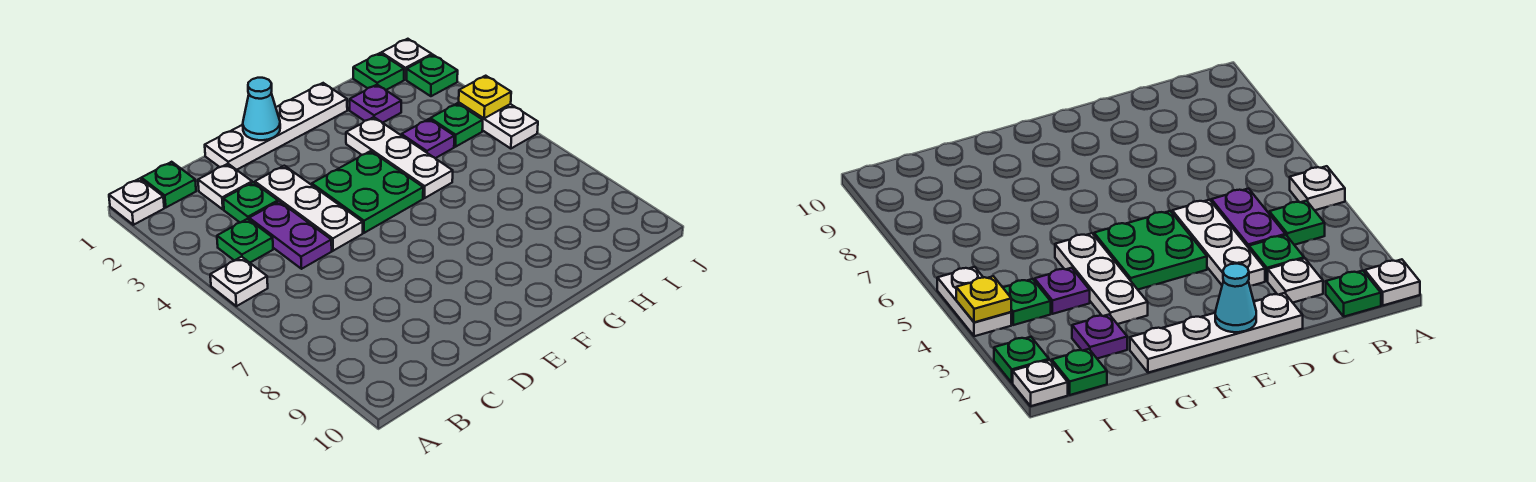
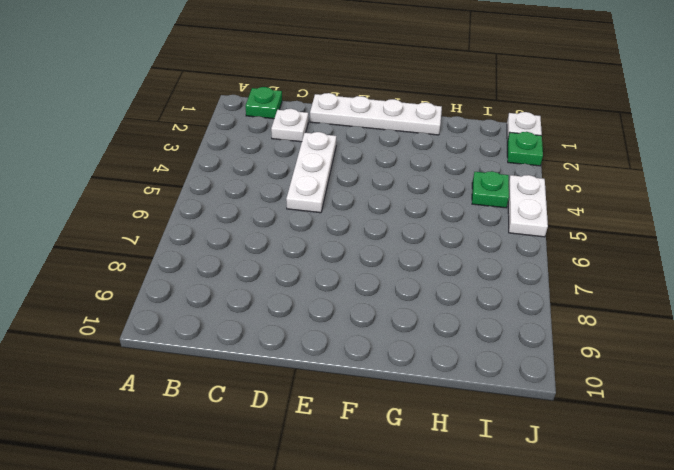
none -> white 1x1 plate [109,179,164,225]
none -> white 1x1 plate [210,257,268,306]
none -> green 1x1 plate [217,219,273,263]

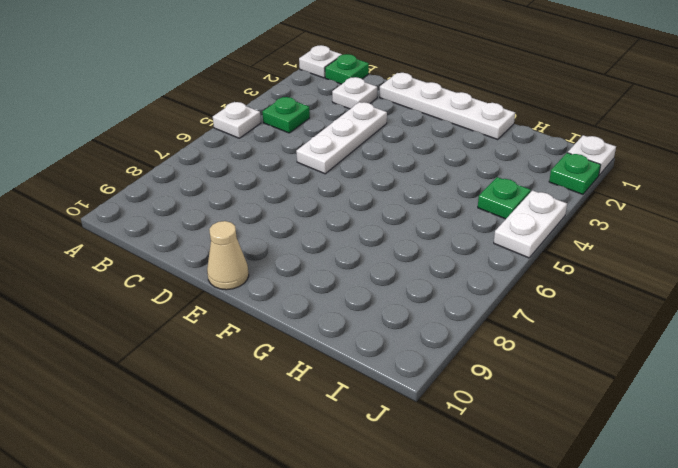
tan 1x1 cone [207,221,249,290] -> none
none -> green 1x1 plate [223,182,278,223]
none -> purple 1x2 plate [249,201,332,269]
none -> green 2x2 plate [312,151,423,233]

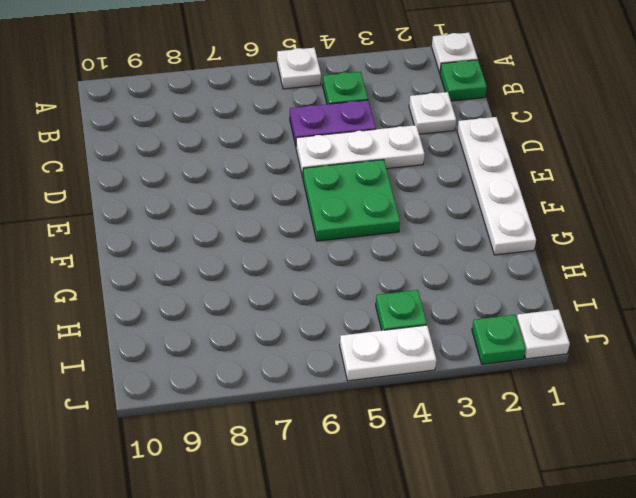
none -> green 1x1 plate [223,182,278,223]
none -> white 1x3 plate [346,117,453,198]
none -> purple 1x1 plate [350,85,401,123]

